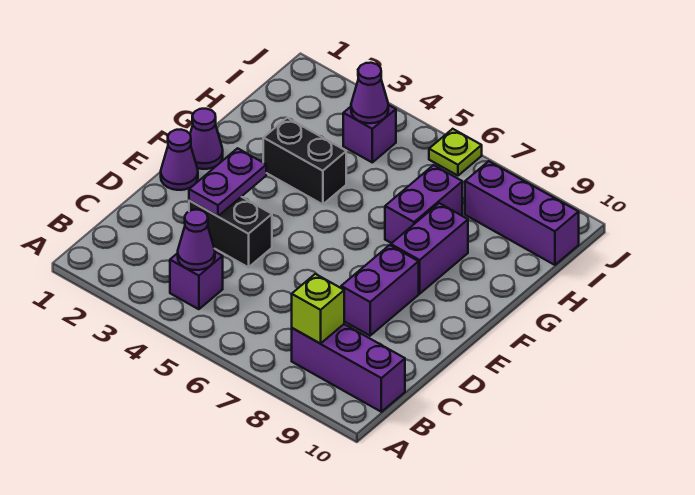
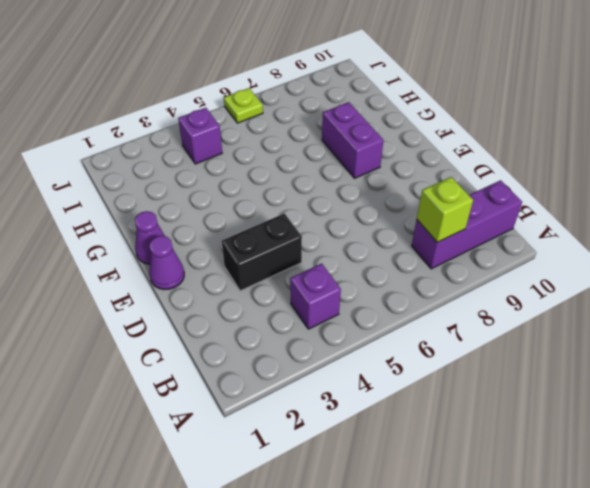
none -> purple 1x2 brick [341,245,419,336]
none -> black 1x2 brick [263,118,346,204]
none -> purple 1x2 brick [385,165,462,243]

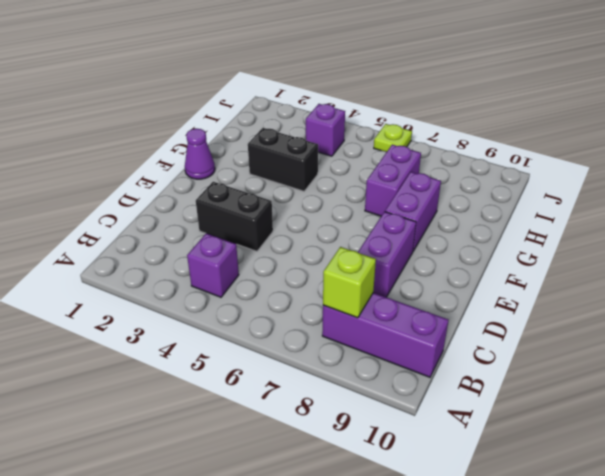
none -> purple 1x1 cone [161,130,198,190]
none -> purple 1x3 brick [465,161,579,265]
none -> purple 1x1 cone [178,210,215,270]

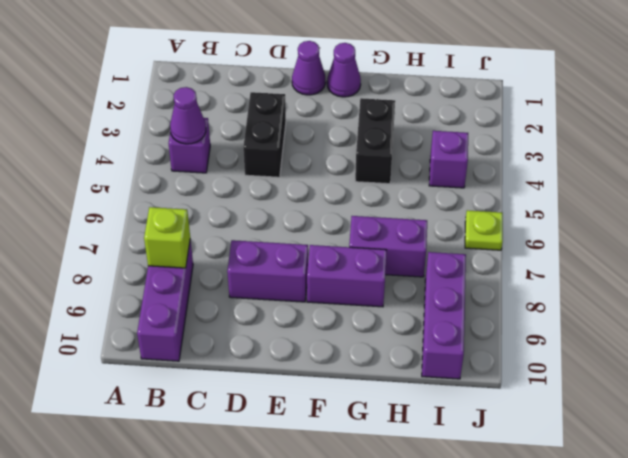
none -> purple 1x2 plate [189,148,266,216]
none -> purple 1x1 cone [351,63,388,123]

